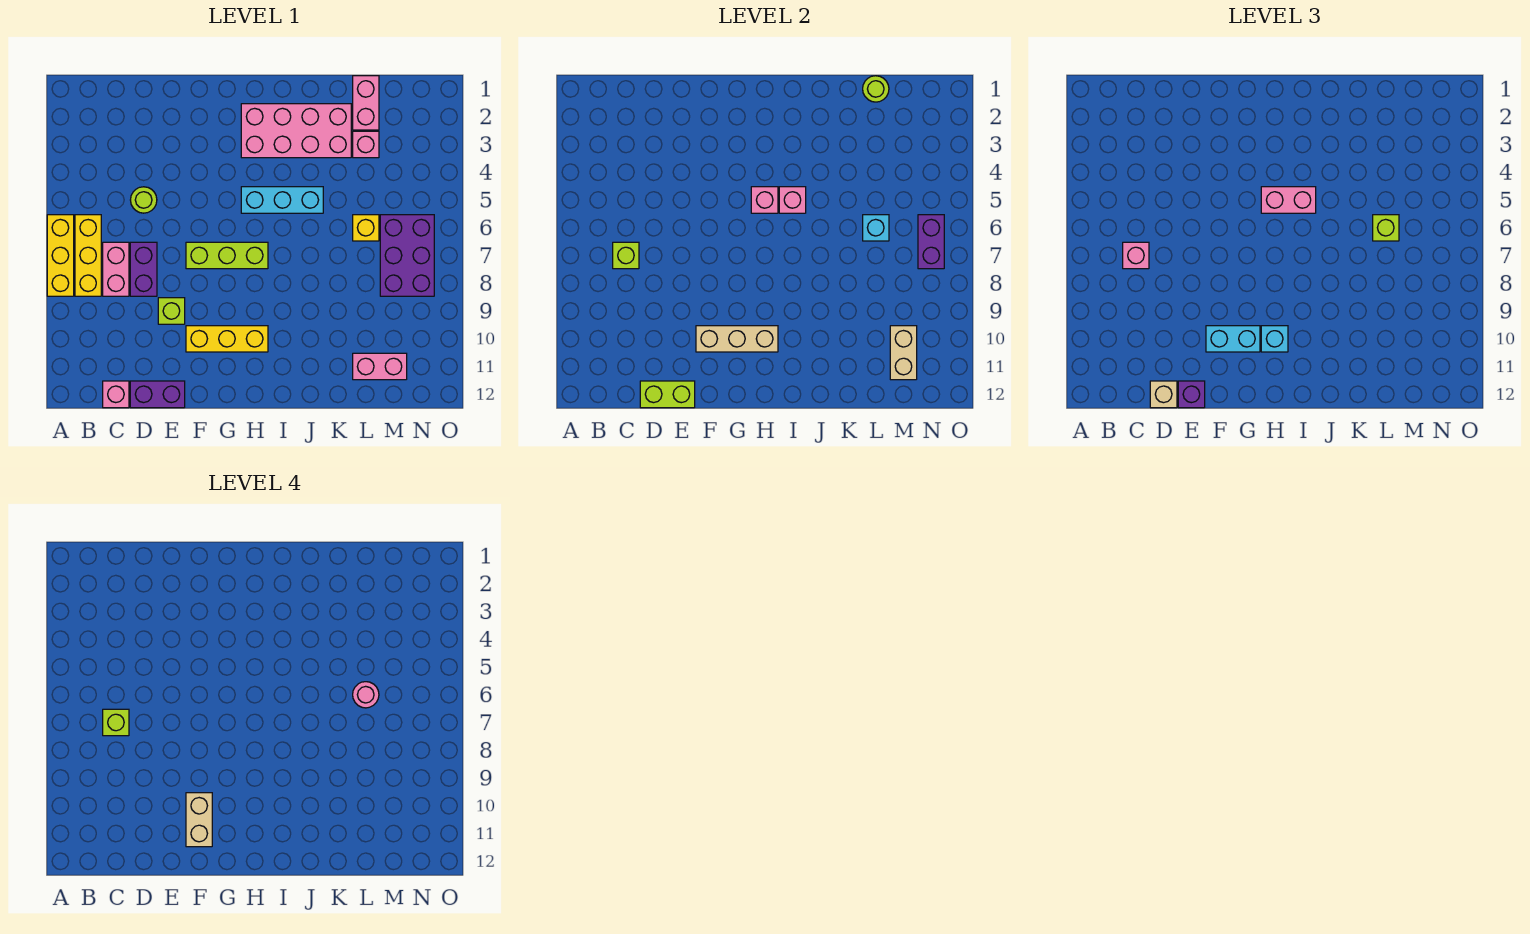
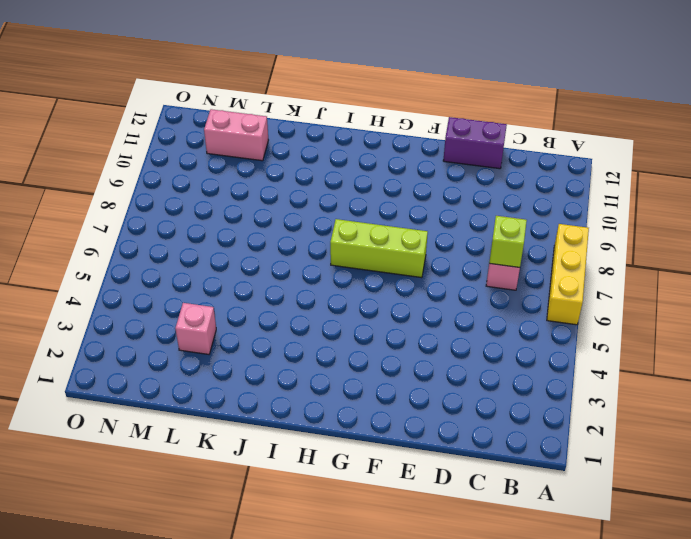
none -> yellow 1x3 brick [75,215,101,296]
none -> pink 1x1 brick [103,381,129,408]
none -> lime 1x1 round brick [131,187,157,213]
none -> purple 1x2 brick [130,242,157,296]

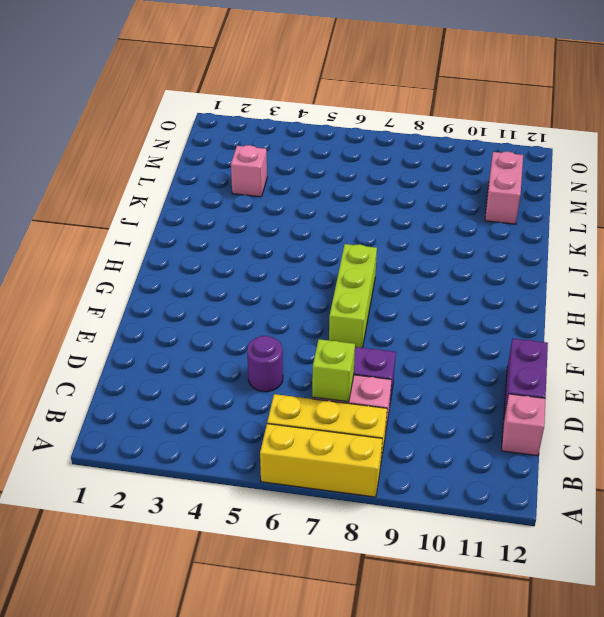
purple 1x1 round brick [247,336,283,392] -> lime 1x1 round brick [131,187,157,213]
none -> lime 1x1 brick [158,298,185,324]
none -> yellow 1x3 brick [186,326,268,352]
none -> pink 2x4 brick [241,104,351,158]
none -> cyan 1x3 brick [241,187,323,213]

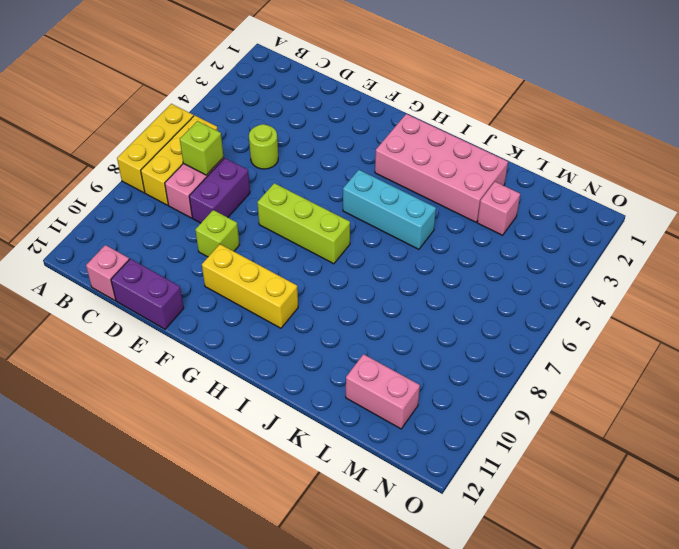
none -> pink 1x2 brick [353,76,379,130]
none -> yellow 1x1 brick [353,215,379,241]
none -> purple 2x3 brick [380,215,434,296]
none -> lime 1x2 brick [640,381,695,408]

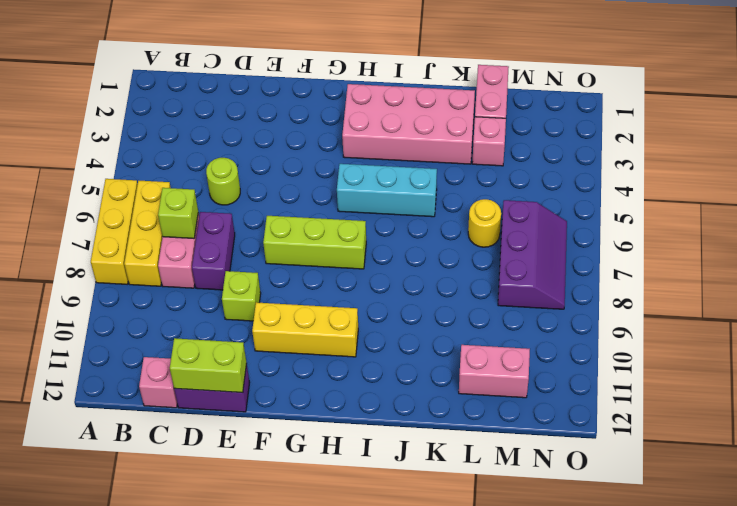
yellow 1x1 round brick [468,199,501,247] -> yellow 1x1 brick [353,215,379,241]
purple 2x3 slope [498,200,567,309] -> purple 2x3 brick [380,215,434,296]
none -> tan 1x3 brick [696,326,778,352]
none -> pink 1x1 brick [751,187,778,213]
none -> pink 1x1 brick [779,187,806,213]
none -> lime 1x1 round brick [863,76,889,102]

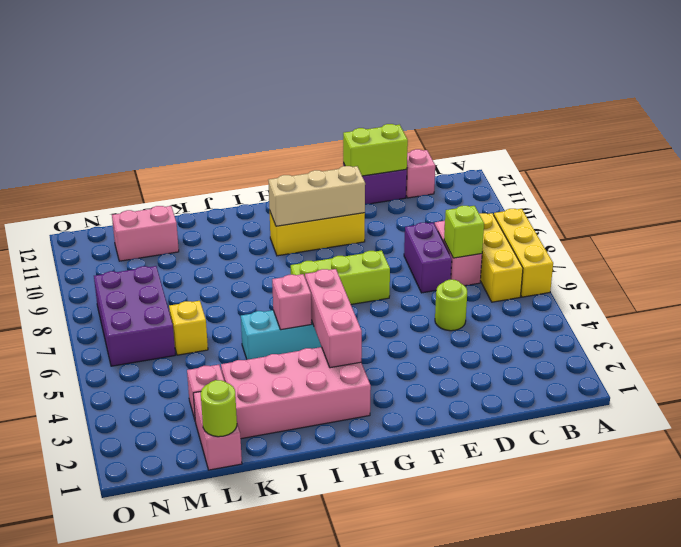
pink 1x3 brick [305,269,362,368] -> pink 1x1 brick [751,187,778,213]
none -> lime 1x1 brick [158,298,185,324]
none -> cyan 1x1 brick [863,215,889,241]
none -> tan 1x2 brick [890,326,917,380]
none -> purple 1x2 brick [918,215,944,269]

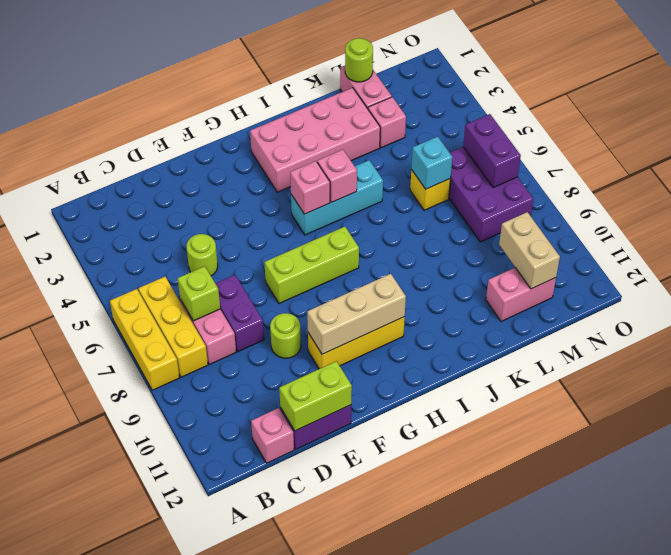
lime 1x1 round brick [270,313,301,358] -> lime 1x1 brick [158,298,185,324]
none -> pink 1x1 brick [1123,242,1149,269]
none -> tan 1x1 brick [1150,381,1177,408]
none -> purple 1x1 brick [1178,381,1205,408]
none -> cyan 1x2 brick [1206,326,1260,352]

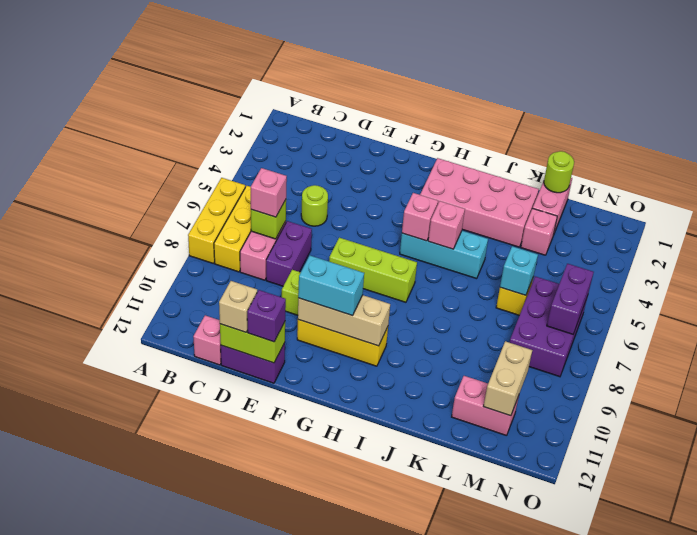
none -> pink 1x2 brick [1261,187,1316,213]
none -> cyan 1x1 brick [1261,326,1288,352]
none -> lime 1x1 brick [1373,215,1399,241]
none -> lime 1x1 brick [103,709,129,736]

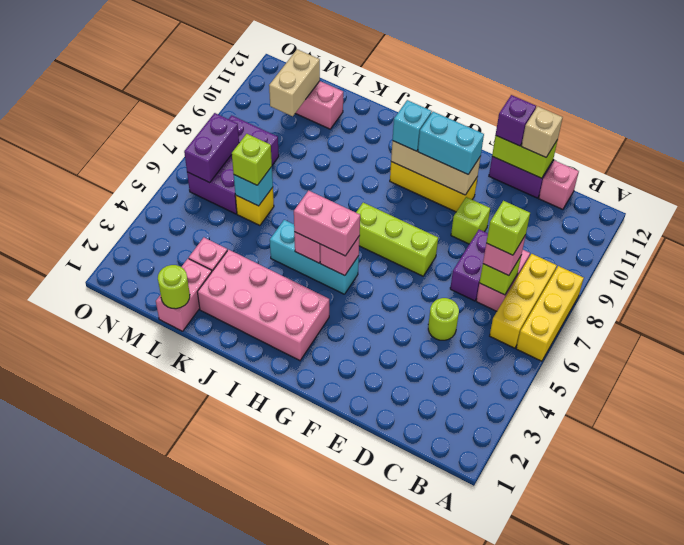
none -> tan 1x2 brick [186,793,212,847]
none -> pink 1x1 round brick [353,682,379,708]

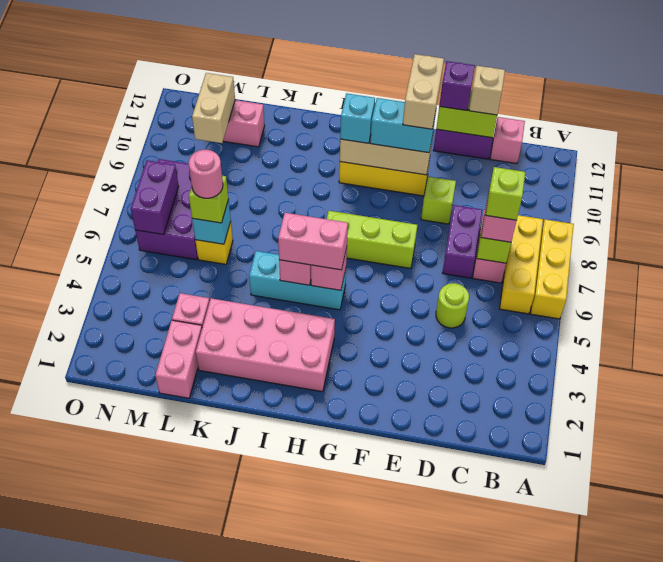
none -> lime 1x1 round brick [863,76,889,102]

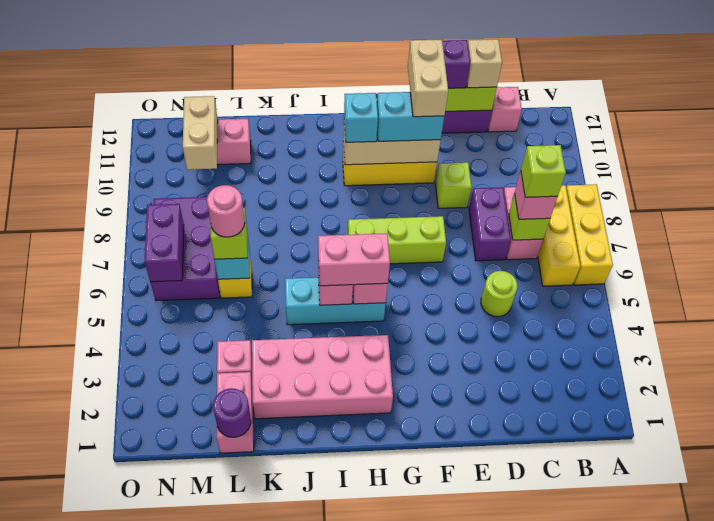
purple 1x1 round brick [213,388,251,437] -> lime 1x1 round brick [863,76,889,102]

